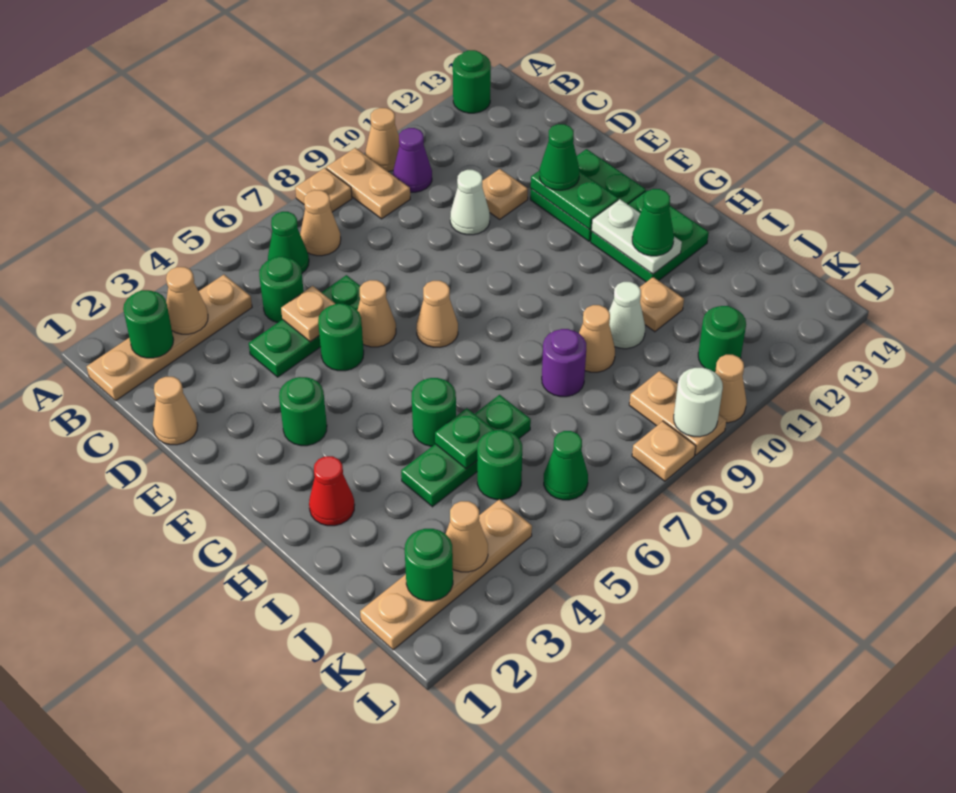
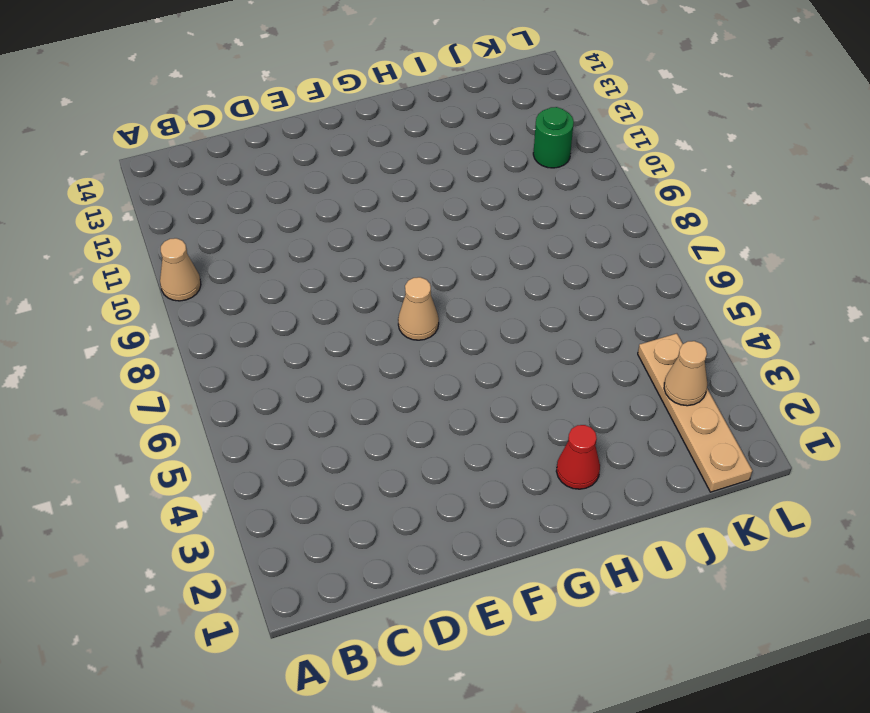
none -> tan 1x1 plate [295,168,352,212]
none -> tan 1x2 plate [326,148,410,219]
none -> green 1x1 round brick [453,50,491,113]
none -> tan 1x4 plate [87,275,252,401]

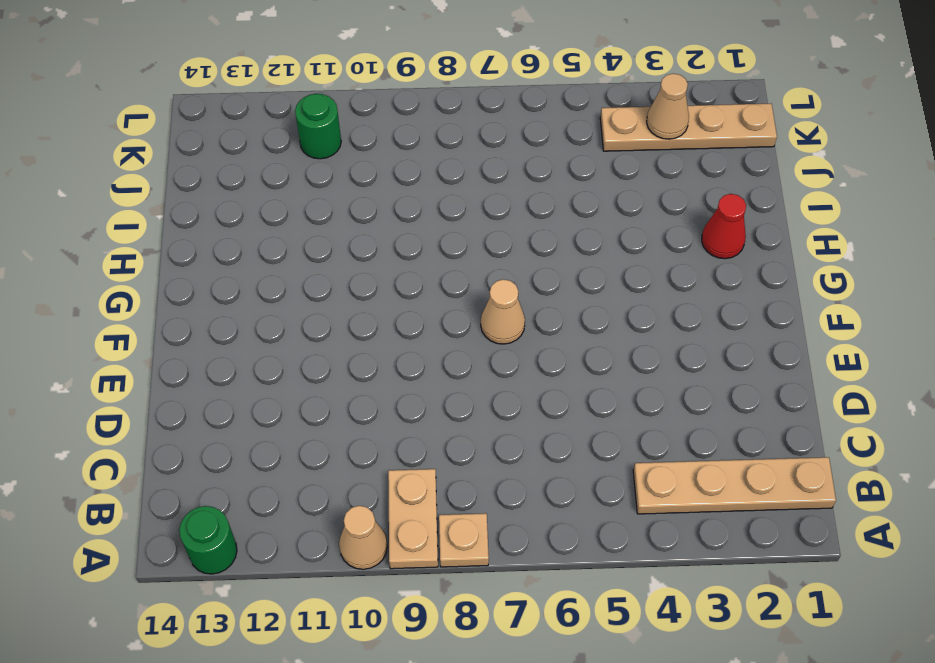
none -> green 1x1 cone [268,212,309,273]
none -> tan 1x1 cone [300,190,341,256]
none -> purple 1x1 cone [393,128,432,192]
none -> green 1x1 round brick [259,257,304,322]

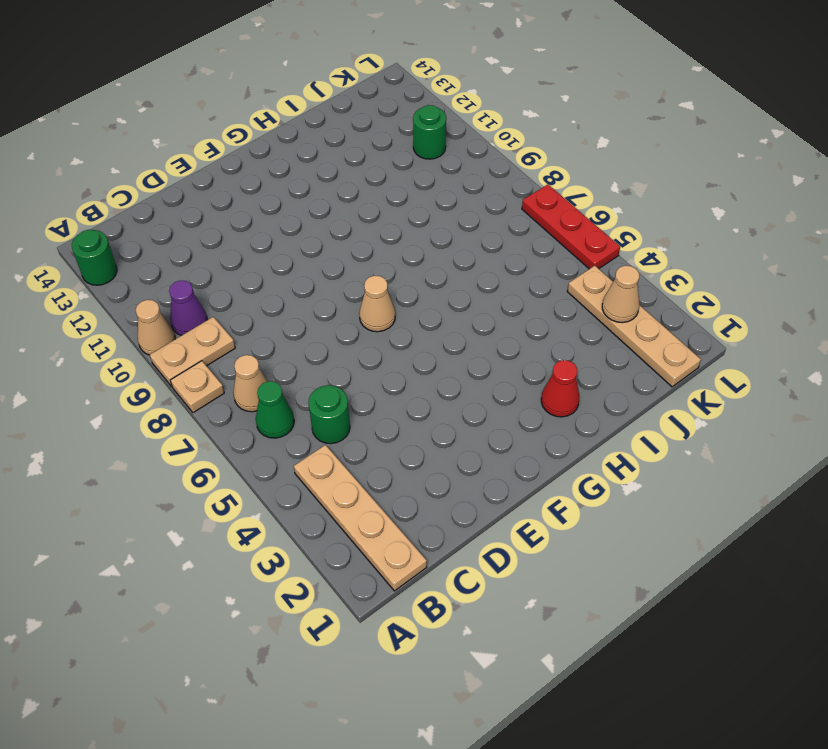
red 1x3 plate [522,184,620,269] -> none
none -> tan 1x1 cone [153,377,198,445]
none -> green 1x3 plate [249,275,360,377]
none -> white 1x1 cone [450,170,490,235]
none -> tan 1x1 plate [482,169,528,219]

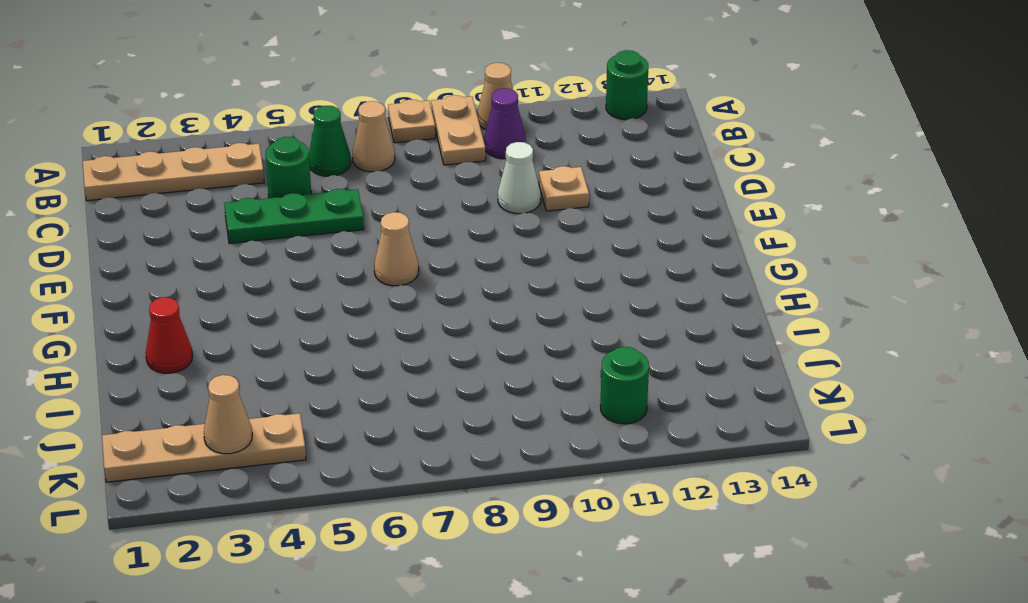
none -> tan 1x1 cone [153,377,198,445]
none -> green 1x1 round brick [318,304,364,371]
none -> tan 1x1 cone [357,280,396,347]
none -> green 2x2 plate [530,149,646,241]

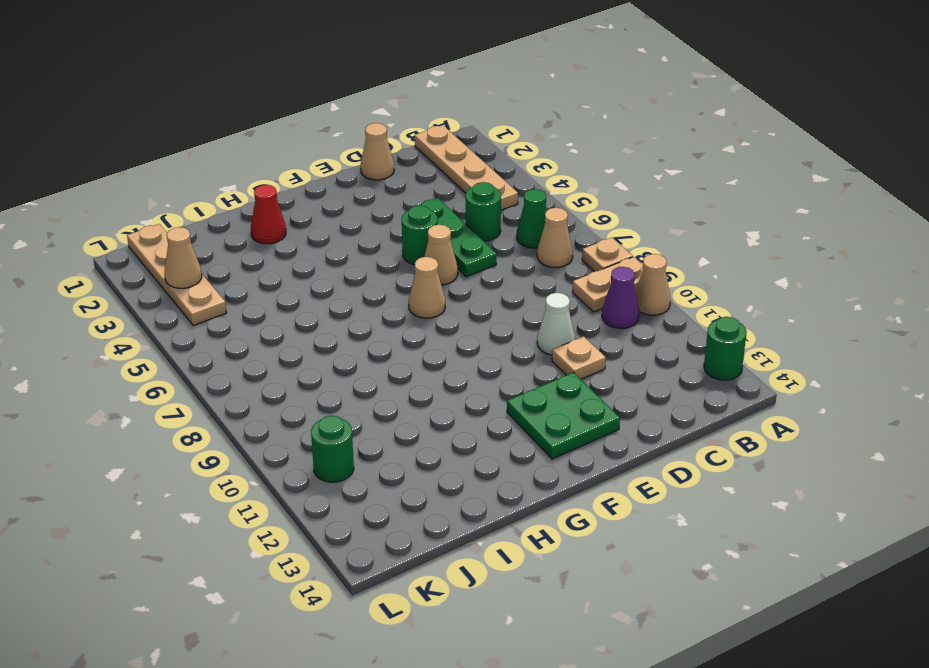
none -> green 1x1 round brick [279,377,327,446]
none -> green 2x2 plate [591,190,709,282]
none -> green 1x1 round brick [412,378,456,446]
none -> green 1x3 plate [401,395,531,507]

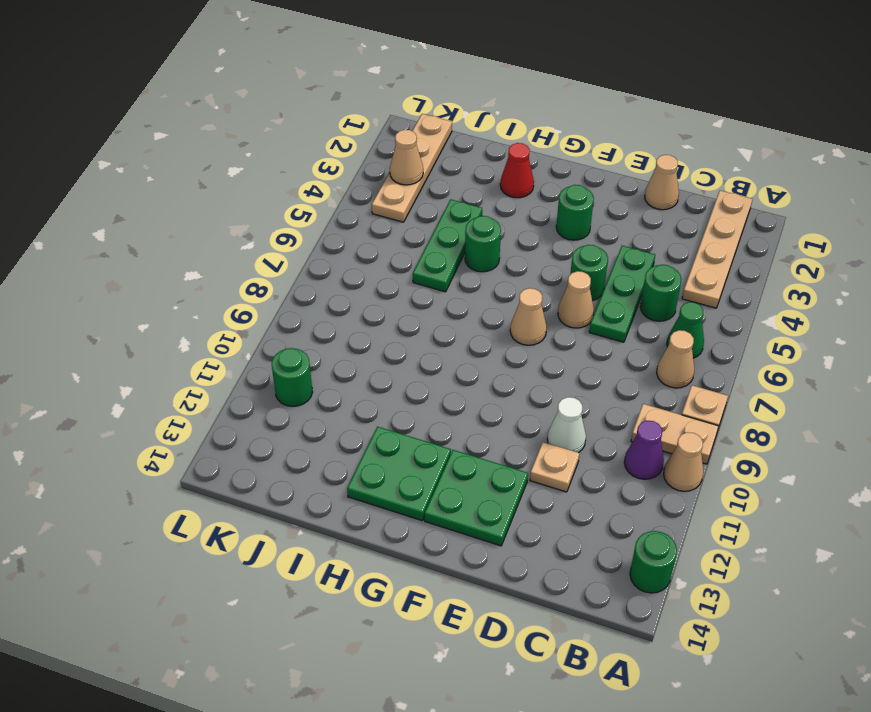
none -> purple 1x1 round brick [542,329,586,397]
none -> tan 1x1 cone [579,305,615,372]
none -> white 1x1 cone [609,282,645,349]
none -> tan 1x1 plate [639,277,684,332]

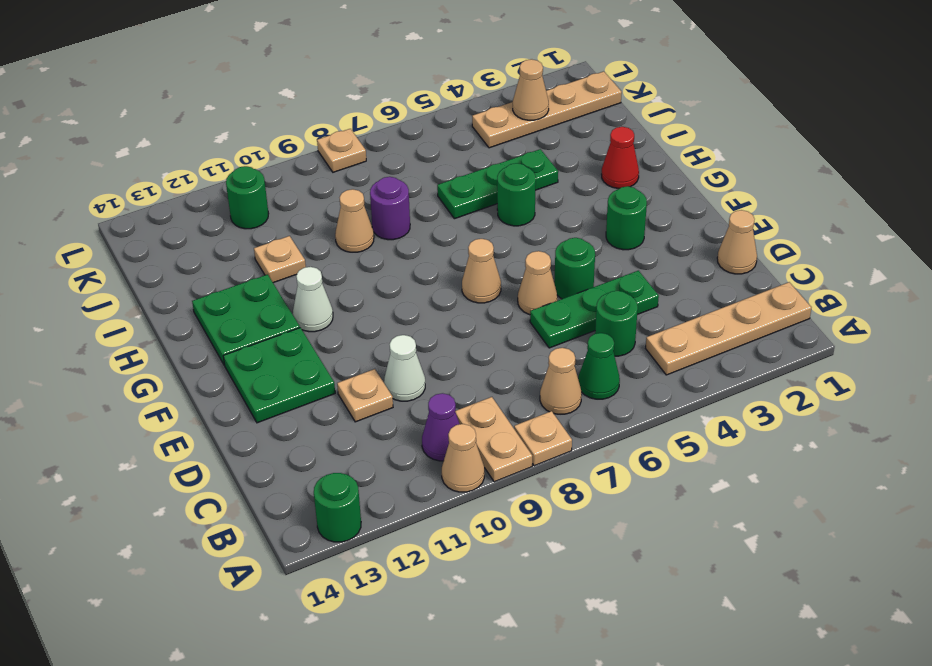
white 1x1 cone [293,267,333,332] -> white 1x1 cone moved to [609,282,645,349]
none -> green 1x1 round brick [477,430,522,500]
none -> green 1x1 cone [544,431,588,500]
none -> tan 1x2 plate [629,371,726,455]
none -> tan 1x1 cone [715,355,746,423]

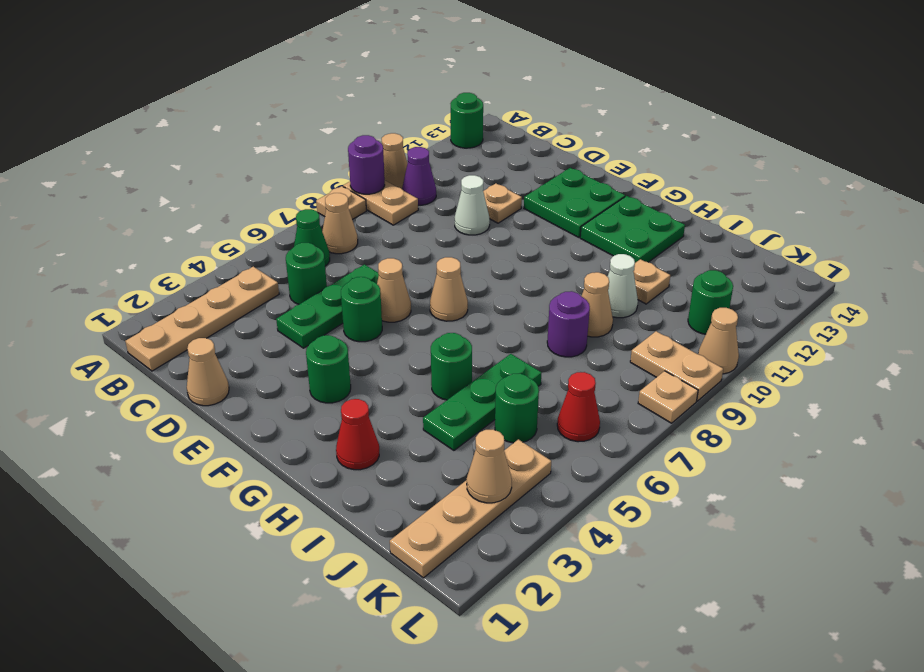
purple 1x1 round brick [348,135,385,194] -> none
red 1x1 cone [557,372,600,442] -> green 1x1 cone [544,431,588,500]
none -> green 1x1 round brick [123,290,174,358]
none -> tan 1x1 cone [166,267,208,334]
none -> tan 1x1 plate [281,286,335,342]
none -> green 1x2 plate [531,170,618,230]

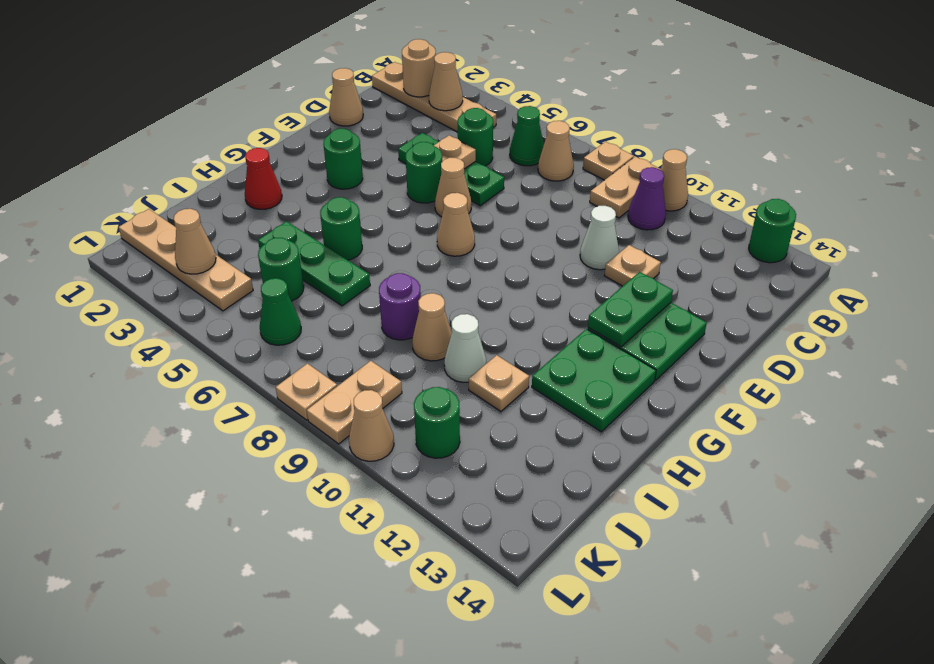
tan 1x1 round brick [402,39,436,97] -> green 1x1 round brick [123,290,174,358]
none -> white 1x2 plate [591,199,682,274]
none -> green 1x1 plate [435,408,494,469]
none -> green 1x1 round brick [405,529,453,601]
none -> white 1x1 round brick [674,368,723,437]

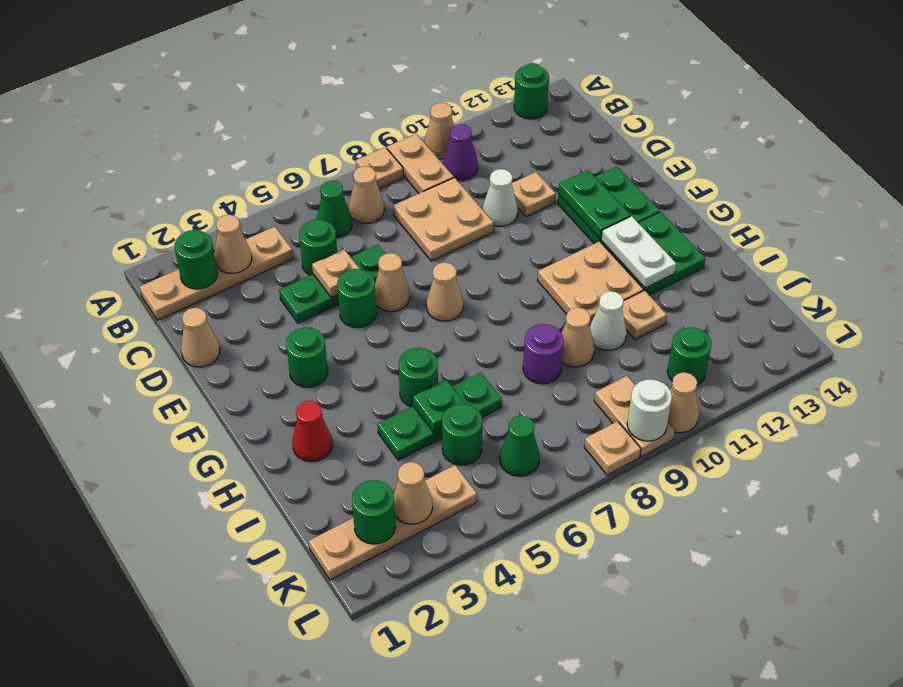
tan 2x2 plate [393,178,494,261] -> none
tan 2x2 plate [537,241,643,325] -> none
none -> green 1x1 cone [540,124,579,190]
none -> green 1x1 cone [632,189,674,256]

